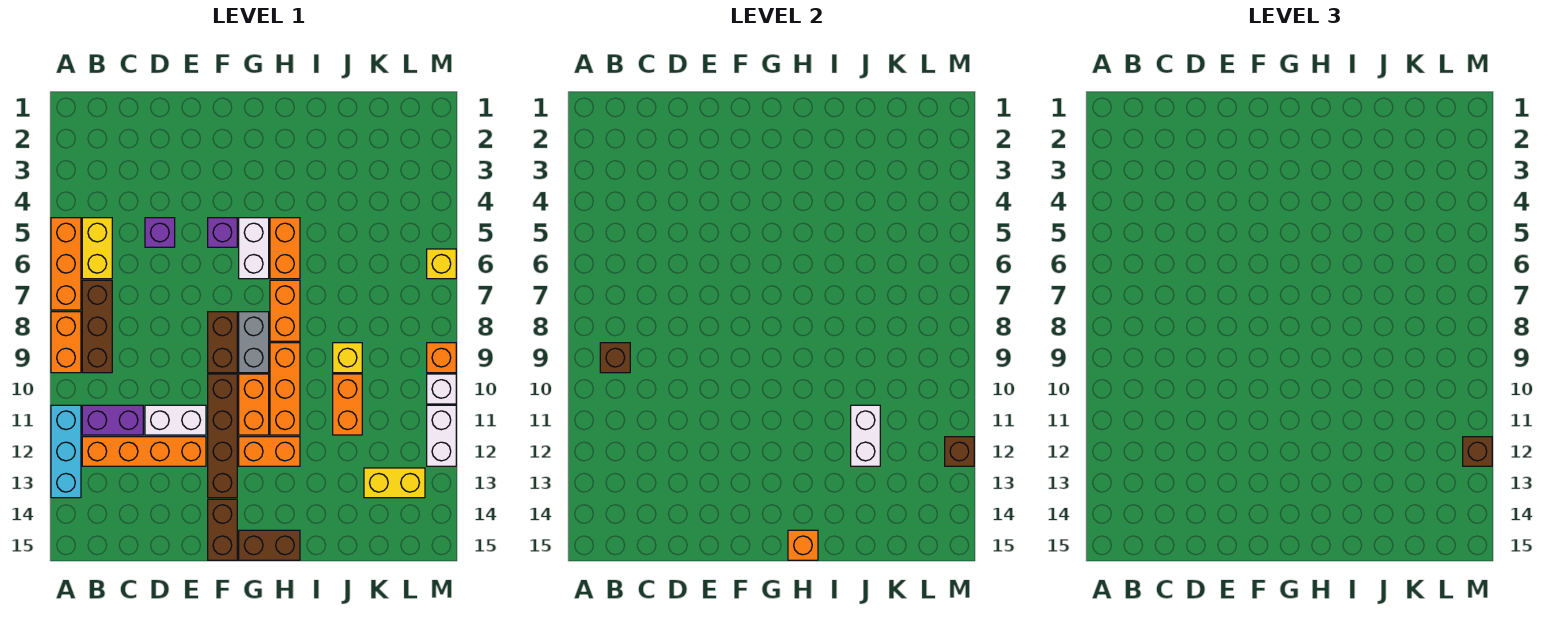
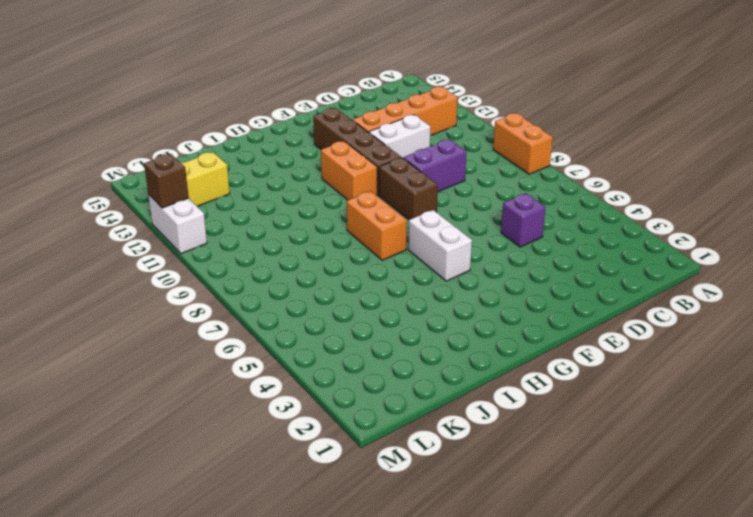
purple 1x2 brick [403,139,466,192] -> purple 1x2 brick moved to [82,405,143,435]
none -> orange 1x3 brick [51,218,81,310]
none -> cyan 1x3 brick [51,405,81,498]
none -> yellow 1x2 brick [82,218,112,279]
none -> brown 1x3 brick [82,280,112,373]

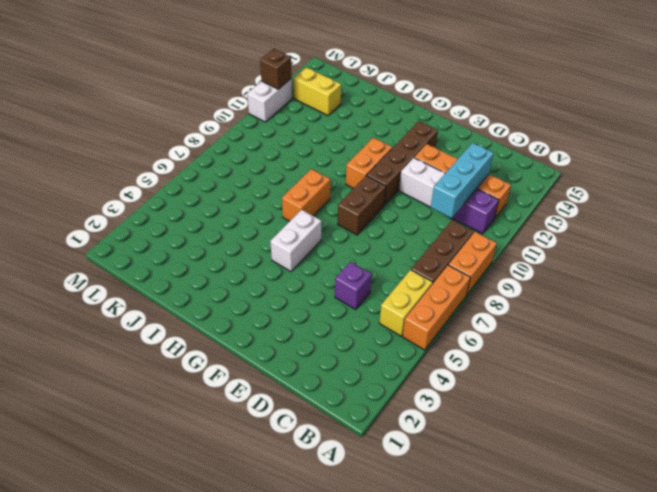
cyan 1x3 brick [431,143,494,218] -> cyan 1x3 brick moved to [51,405,81,498]
none -> purple 1x1 brick [208,218,237,247]
none -> brown 1x2 brick [208,499,237,560]
none -> grey 1x2 brick [239,312,269,373]
none -> orange 1x2 brick [239,437,300,466]

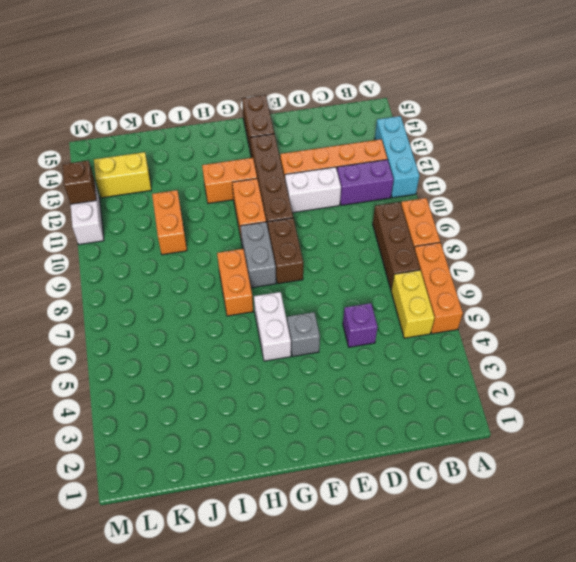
grey 1x1 brick [287,312,320,356] -> purple 1x1 brick [208,218,237,247]
none -> brown 1x2 brick [239,530,300,560]
none -> orange 1x2 brick [270,218,300,279]
none -> orange 1x3 brick [270,343,300,435]
none -> yellow 1x1 brick [333,343,362,373]

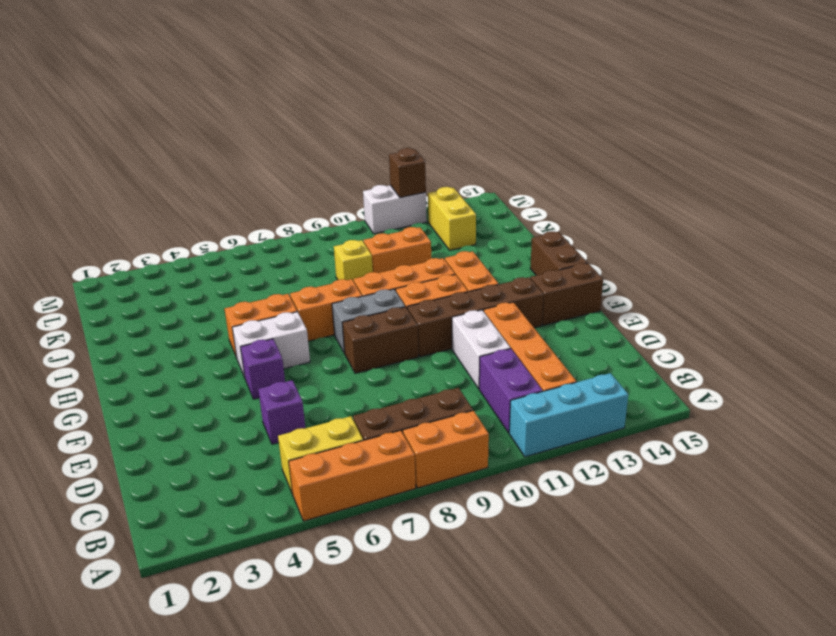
none -> yellow 1x1 brick [427,249,456,279]
none -> orange 1x1 brick [427,343,456,373]
none -> white 1x1 brick [427,374,456,404]
none -> brown 1x1 brick [600,343,630,373]

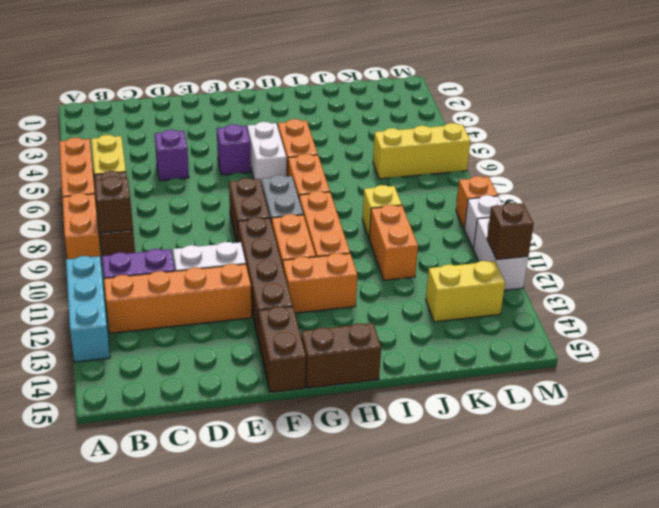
yellow 1x3 brick [373,123,471,179] -> yellow 1x1 brick [427,249,456,279]
none -> orange 1x1 brick [788,530,818,560]
none -> white 1x2 brick [851,405,880,466]
none -> brown 1x1 brick [1463,437,1492,466]

